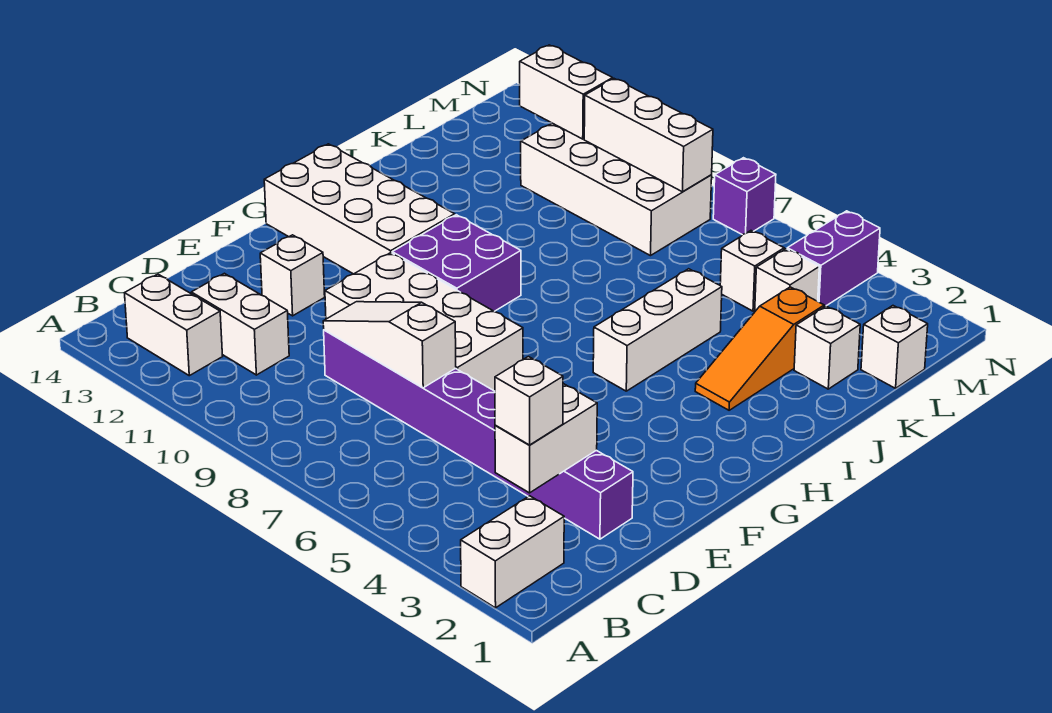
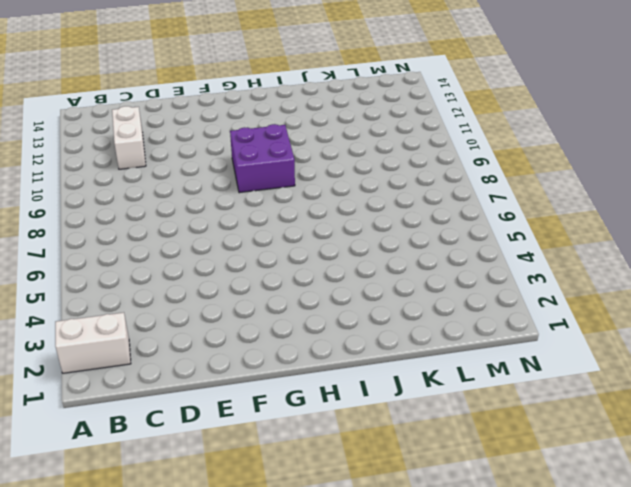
none -> white 1x2 brick [125,274,223,376]
none -> purple 1x8 brick [324,330,633,539]
none -> white 2x4 brick [325,253,523,391]

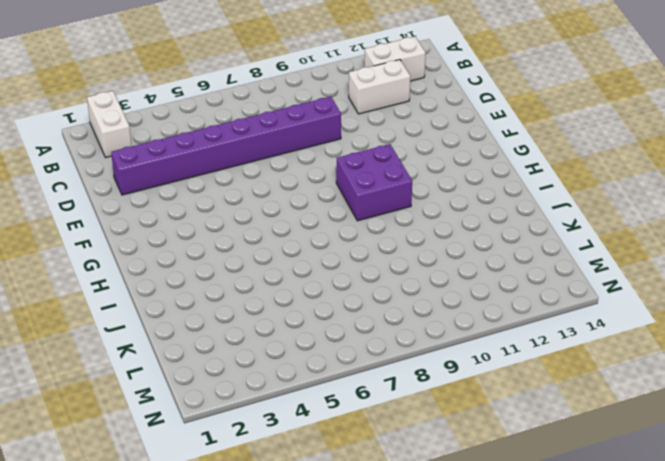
none -> white 2x4 brick [325,253,523,391]
none -> white 1x1 brick [260,235,325,316]
none -> white 2x4 brick [264,144,455,274]

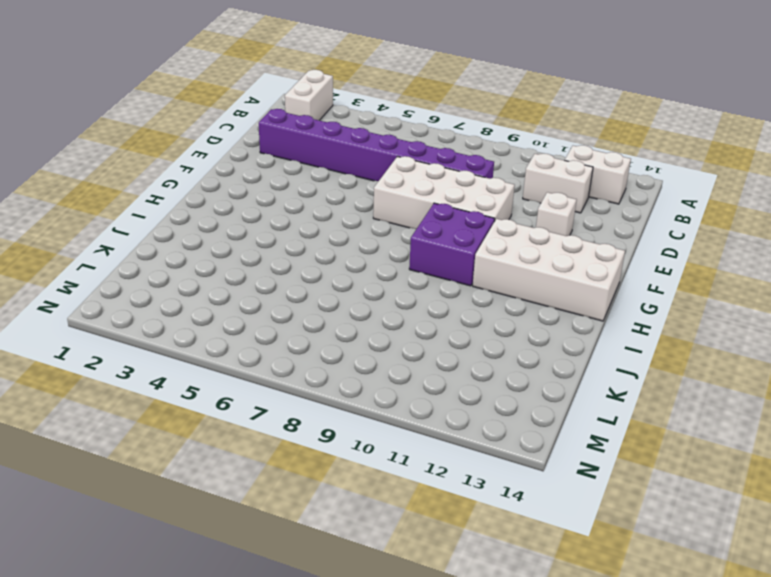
none -> white 1x3 brick [593,269,722,391]
none -> orange 1x3 slope [695,287,824,410]
none -> white 1x1 brick [794,306,860,389]

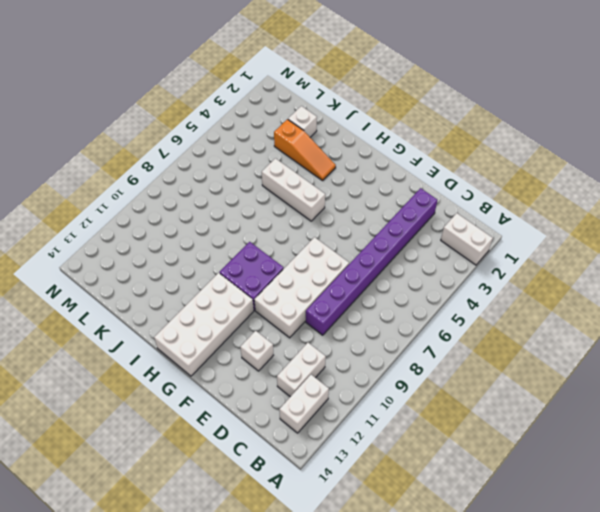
none -> white 1x1 brick [861,306,928,388]
none -> white 1x1 brick [755,249,819,311]
none -> white 1x1 brick [720,231,784,311]

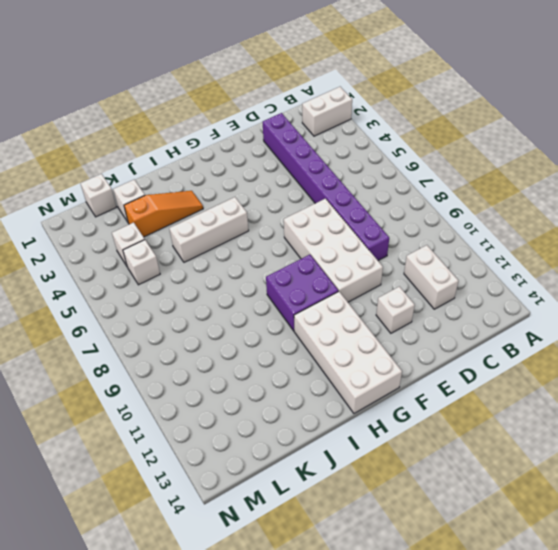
none -> white 1x2 brick [125,274,223,376]
none -> white 2x4 brick [521,123,712,256]
none -> purple 1x2 brick [787,211,880,307]

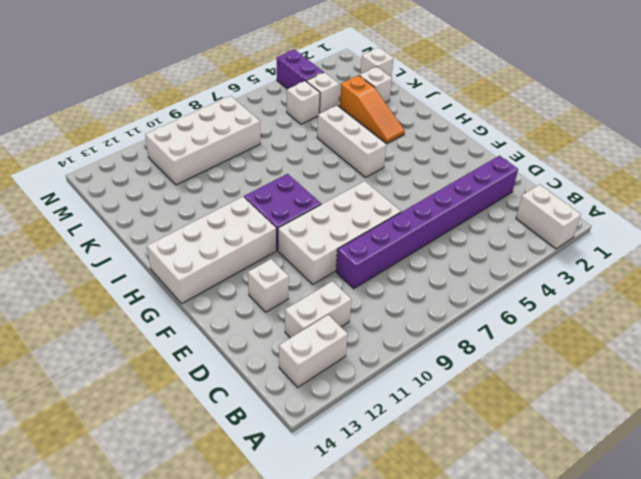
none -> purple 1x1 brick [713,158,776,235]
none -> white 1x2 brick [495,384,597,493]
none -> white 1x3 slope [323,302,456,388]

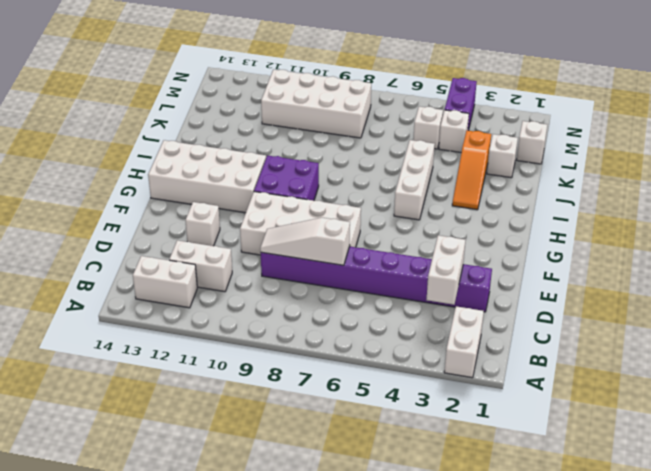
none -> purple 1x1 brick [713,158,776,235]
none -> white 1x3 brick [584,79,713,192]
none -> white 1x2 brick [520,45,613,139]

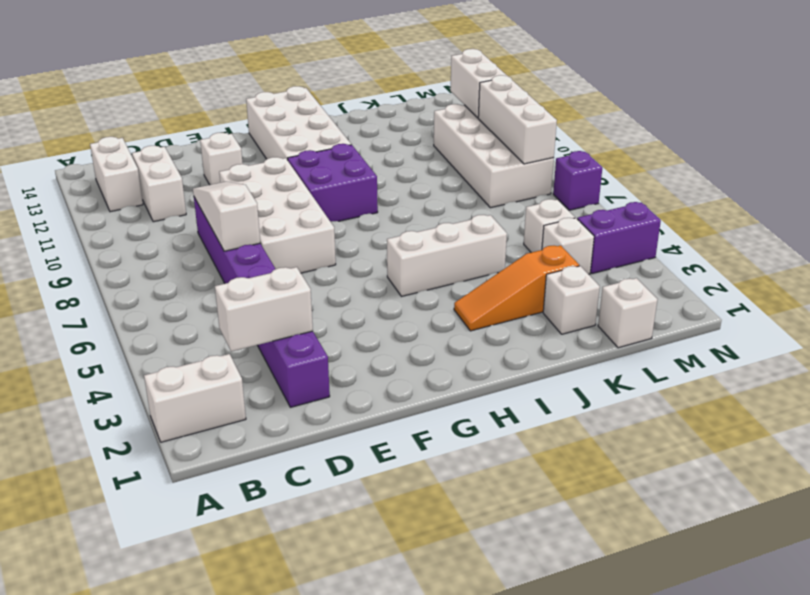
none -> white 1x1 brick [495,357,563,445]

